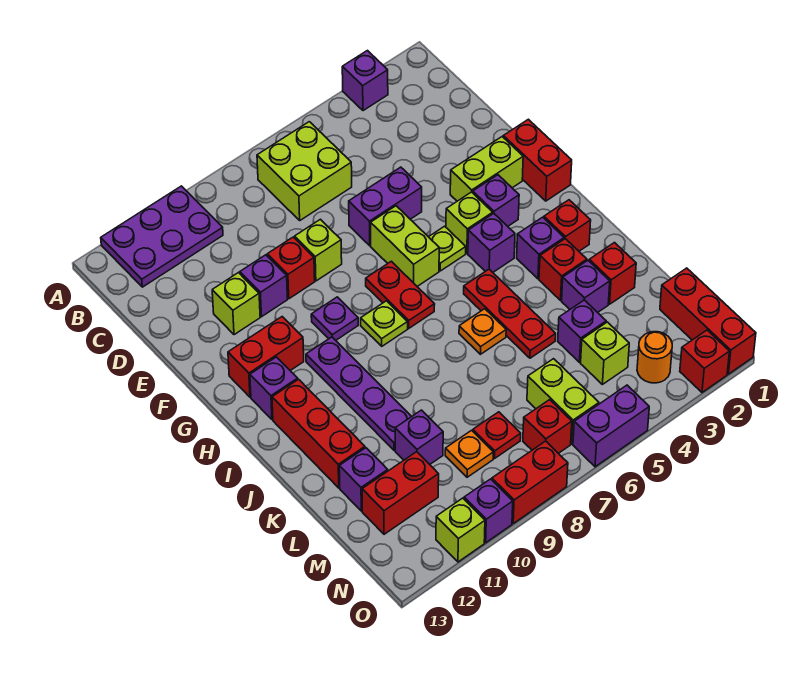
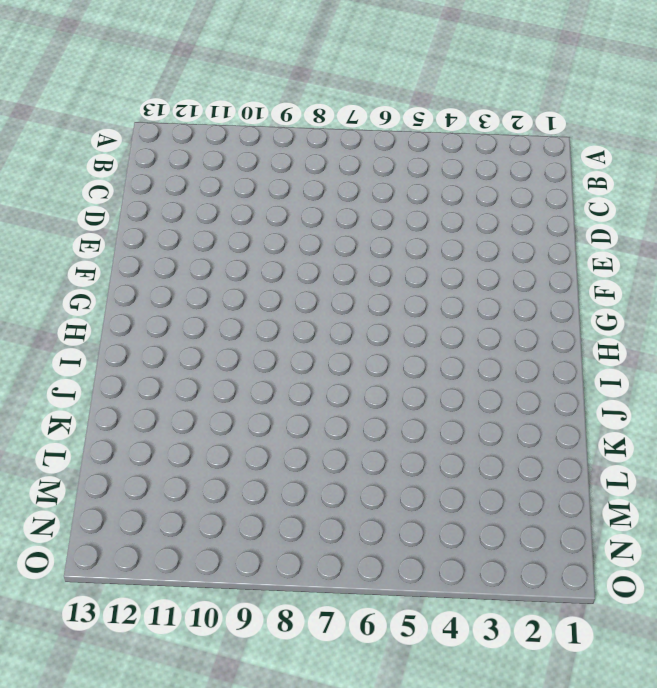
none -> purple 1x1 brick [342,51,388,111]
none -> purple 2x3 plate [101,186,223,287]
none -> lime 2x2 brick [257,122,352,220]
none -> purple 1x2 brick [349,167,422,246]

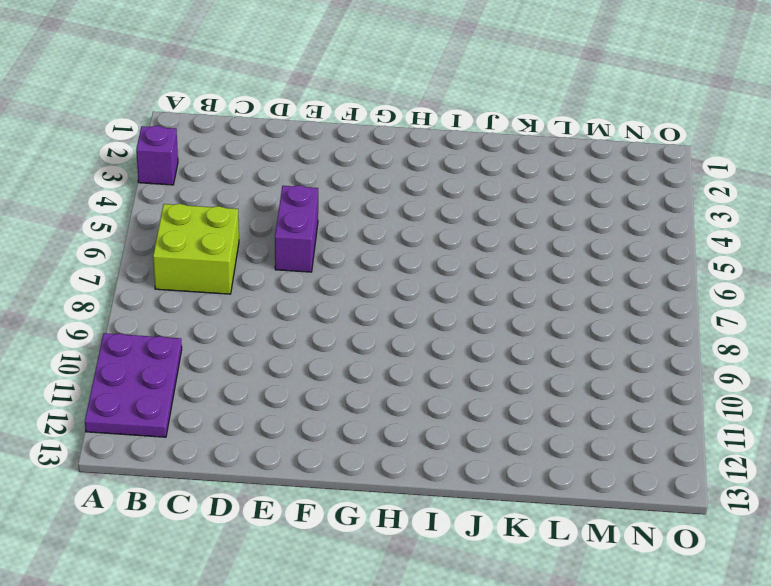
none -> lime 1x1 brick [295,219,342,281]
none -> red 1x1 brick [267,237,315,299]
none -> purple 1x1 brick [240,255,287,317]
none -> lime 1x1 brick [212,273,260,335]

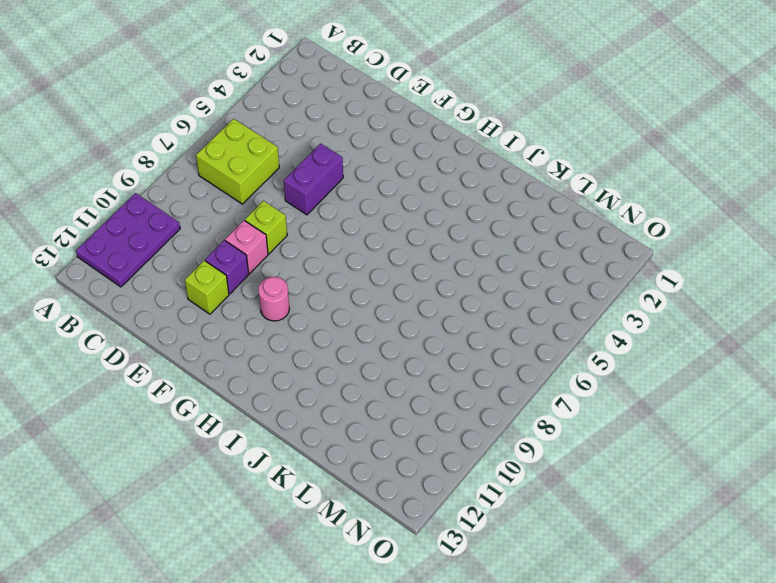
pink 1x1 brick [225,221,268,274] -> red 1x1 brick [267,237,315,299]
pink 1x1 round brick [258,277,289,321] -> none
none -> purple 1x1 brick [342,51,388,111]
none -> red 1x2 brick [503,119,572,201]
none -> lime 1x2 brick [450,137,523,201]
none -> lime 1x2 brick [371,206,439,286]

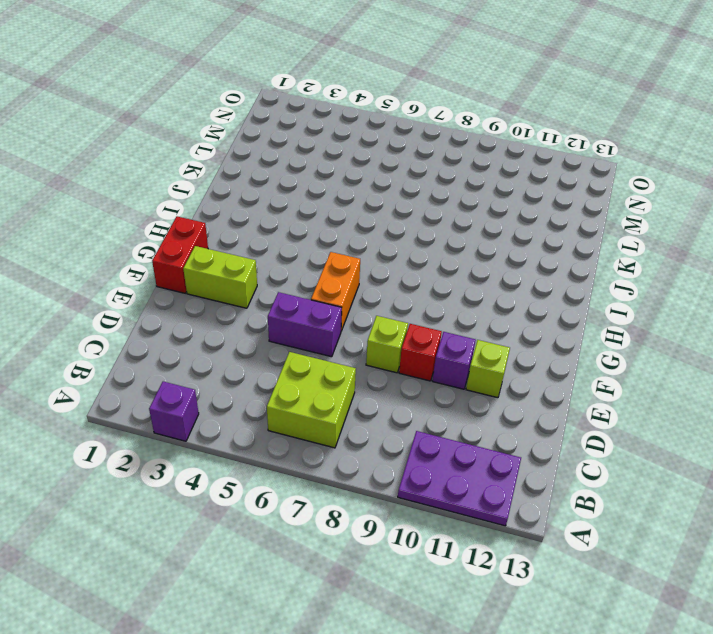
orange 1x2 brick [311,252,360,331] -> lime 1x2 brick [371,206,439,286]
none -> purple 1x1 brick [473,175,519,226]
none -> lime 1x1 brick [446,192,493,253]
none -> lime 1x1 plate [429,226,466,271]
none -> red 1x2 plate [366,261,435,328]

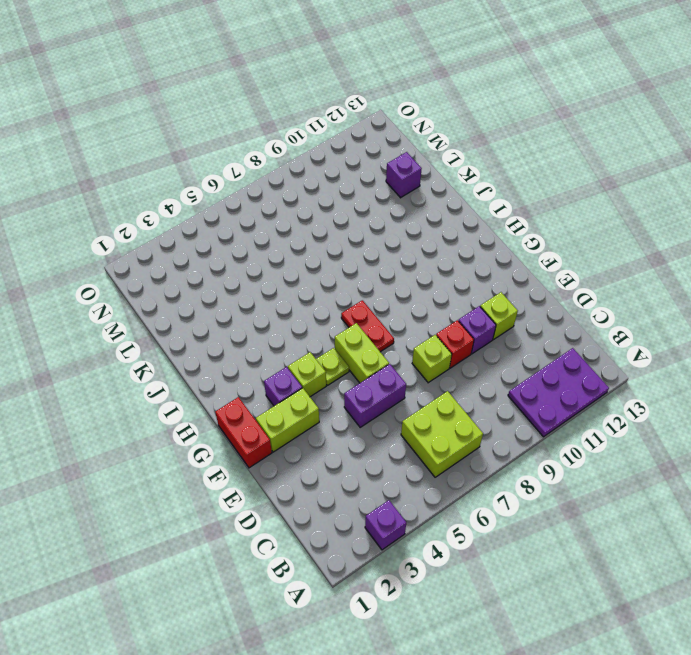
none -> purple 1x1 plate [311,297,358,340]
none -> red 1x2 brick [228,317,304,397]
none -> purple 1x1 brick [468,213,515,272]
none -> lime 1x1 plate [361,301,408,346]

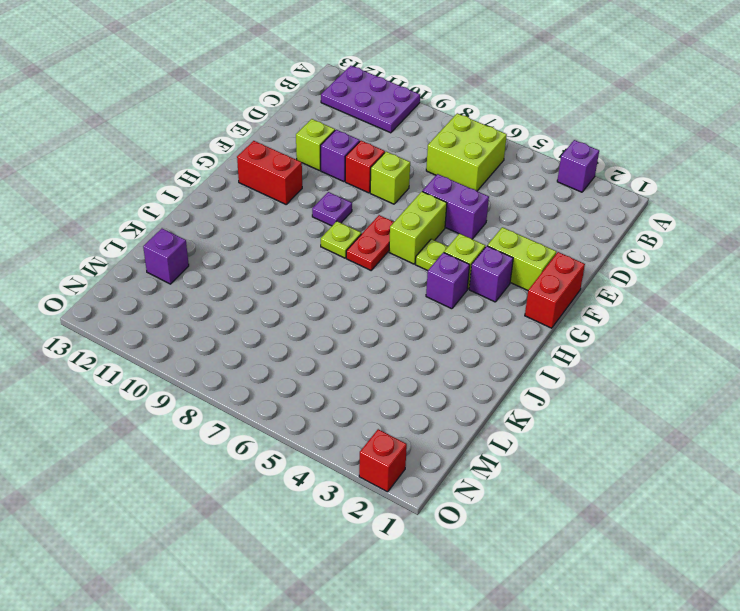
none -> purple 1x4 plate [306,337,412,450]
none -> purple 1x1 brick [250,357,298,420]
none -> red 1x1 brick [544,200,591,251]
none -> purple 1x1 brick [517,217,564,279]

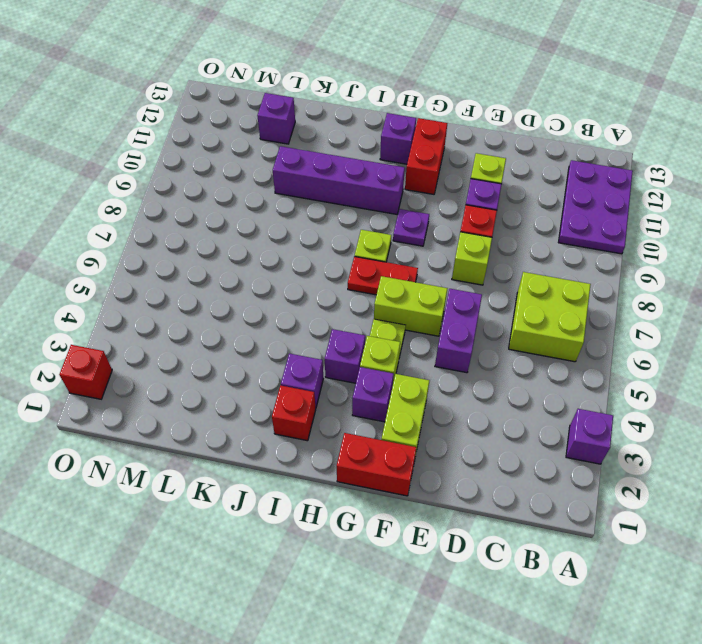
purple 1x4 brick [273,146,405,214] -> purple 1x4 plate [306,337,412,450]
none -> red 1x3 plate [464,269,556,358]
none -> red 1x3 brick [272,379,365,488]
none -> red 1x1 brick [539,239,587,300]
none -> orange 1x1 plate [459,309,506,354]

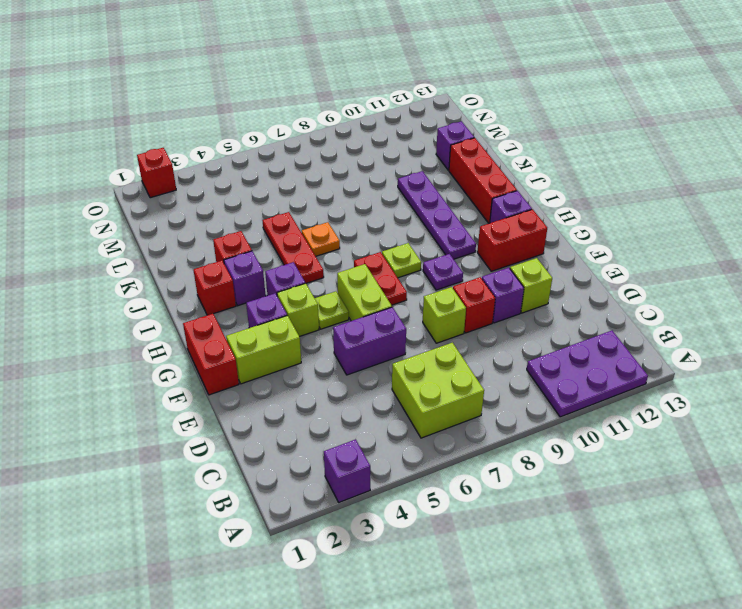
none -> red 1x1 brick [589,243,636,304]
none -> purple 1x1 brick [562,261,610,313]
none -> purple 1x1 brick [558,300,606,362]
none -> purple 1x1 brick [395,410,443,464]

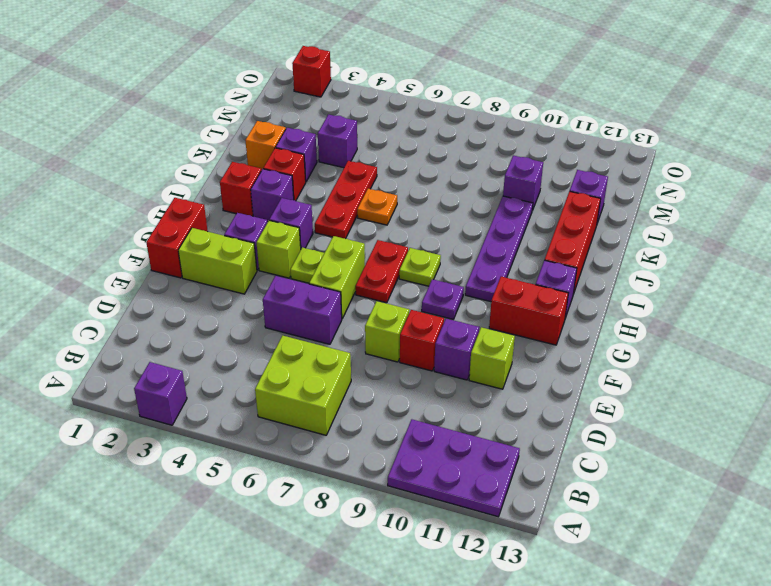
orange 1x1 brick [245,121,286,171] -> red 1x1 brick [589,243,636,304]
none -> red 1x3 brick [660,268,756,374]
none -> lime 1x1 brick [581,322,629,384]
none -> lime 1x2 brick [527,359,599,444]
none -> red 1x1 plate [473,412,521,458]

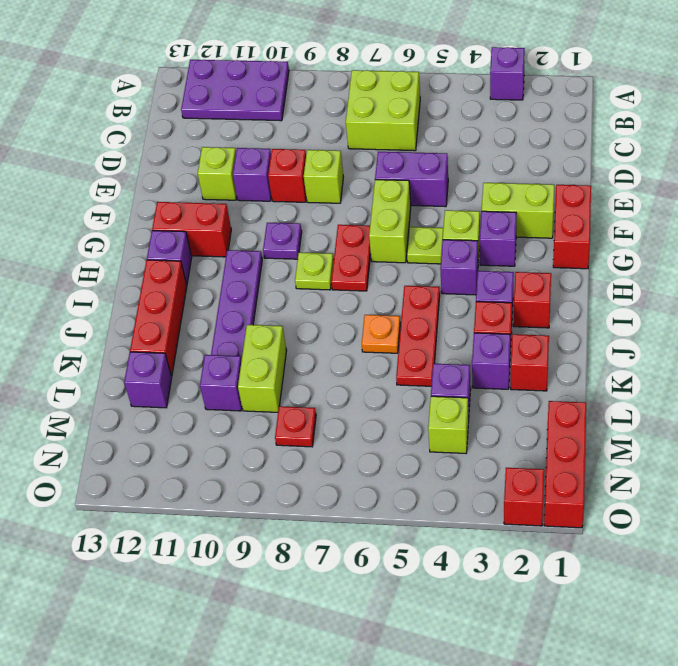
lime 1x2 brick [238,325,287,412] -> lime 1x2 brick moved to [527,359,599,444]
none -> orange 1x1 plate [445,430,493,477]
none -> red 1x2 brick [362,452,439,534]
none -> orange 1x1 round brick [637,332,672,383]
none -> red 1x1 brick [523,400,572,453]

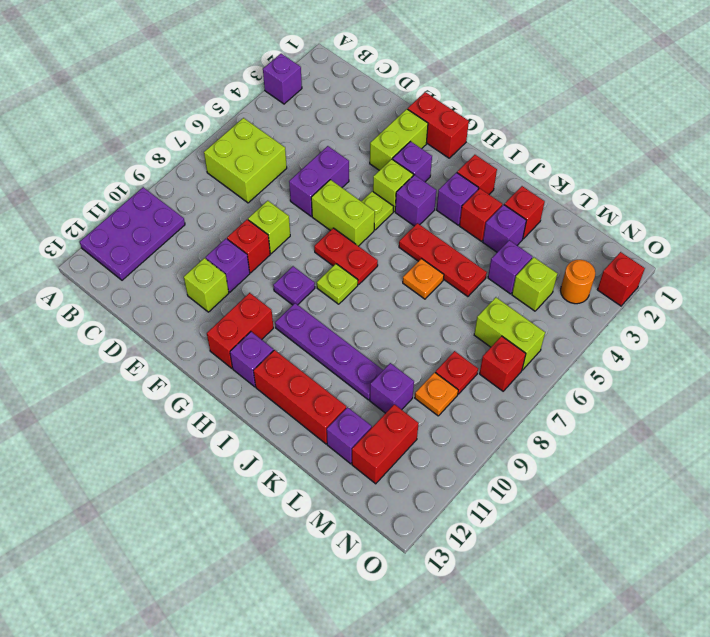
none -> red 1x3 brick [660,268,756,374]
none -> purple 1x2 brick [573,385,649,467]
none -> red 1x2 brick [492,441,568,523]
none -> purple 1x1 brick [464,479,513,543]

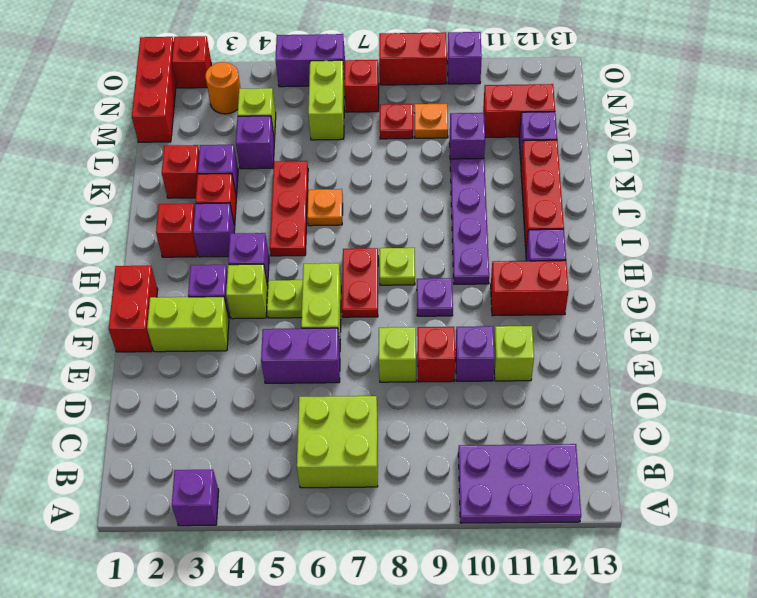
none -> lime 1x1 brick [436,498,485,562]

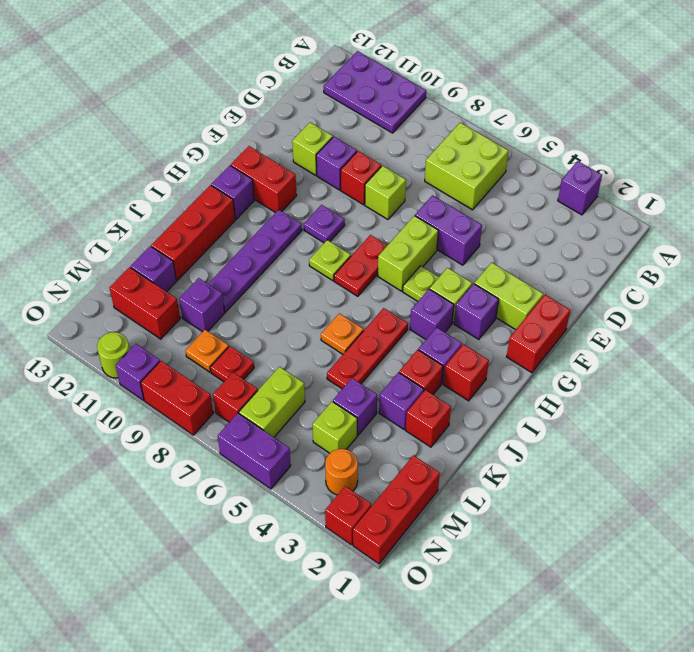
lime 1x1 round brick [97,332,130,378] -> lime 1x1 brick [436,498,485,562]

